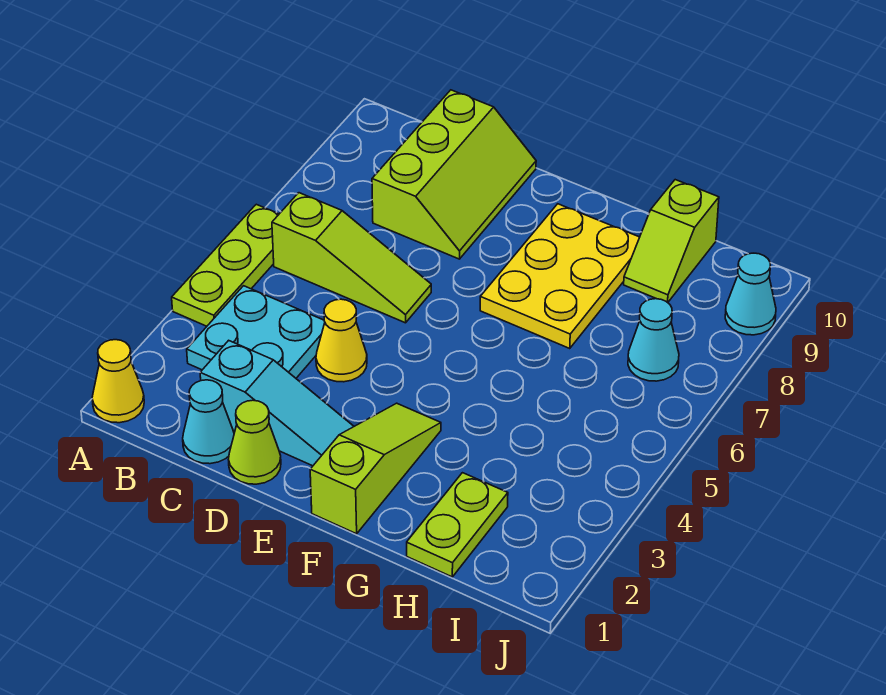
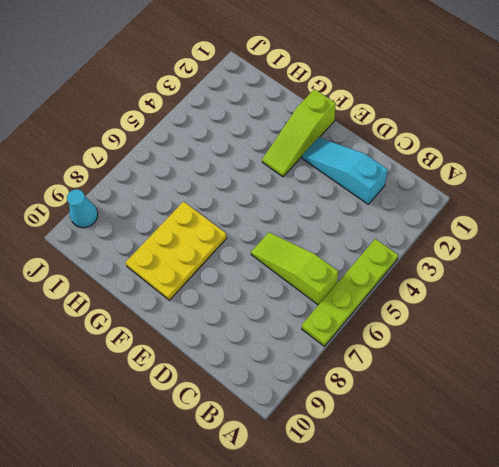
lime 1x4 plate [302,239,398,346] -> lime 1x3 plate [172,204,279,326]
none -> yellow 1x1 cone [92,340,144,423]
none -> cyan 2x2 plate [187,286,325,378]
none -> cyan 1x1 cone [183,380,234,464]

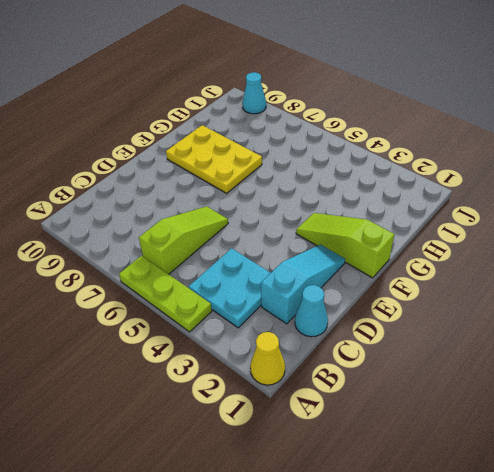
none -> lime 2x3 slope [372,90,536,259]
none -> lime 1x1 cone [228,400,281,484]
none -> yellow 1x1 cone [316,299,367,382]

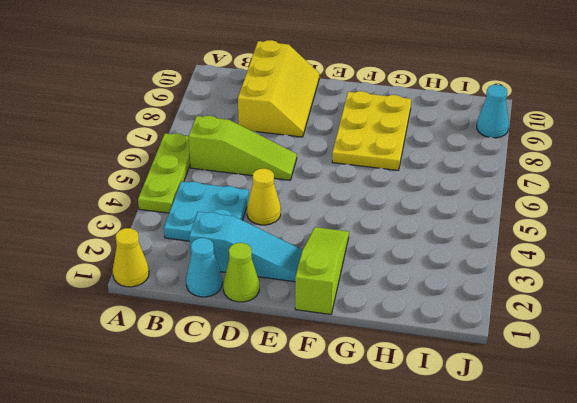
yellow 2x3 slope [238,40,319,137] -> lime 2x3 slope [372,90,536,259]
none -> lime 1x2 plate [407,473,508,577]
none -> lime 1x2 slope [624,180,719,302]
none -> cyan 1x1 cone [628,299,679,381]

